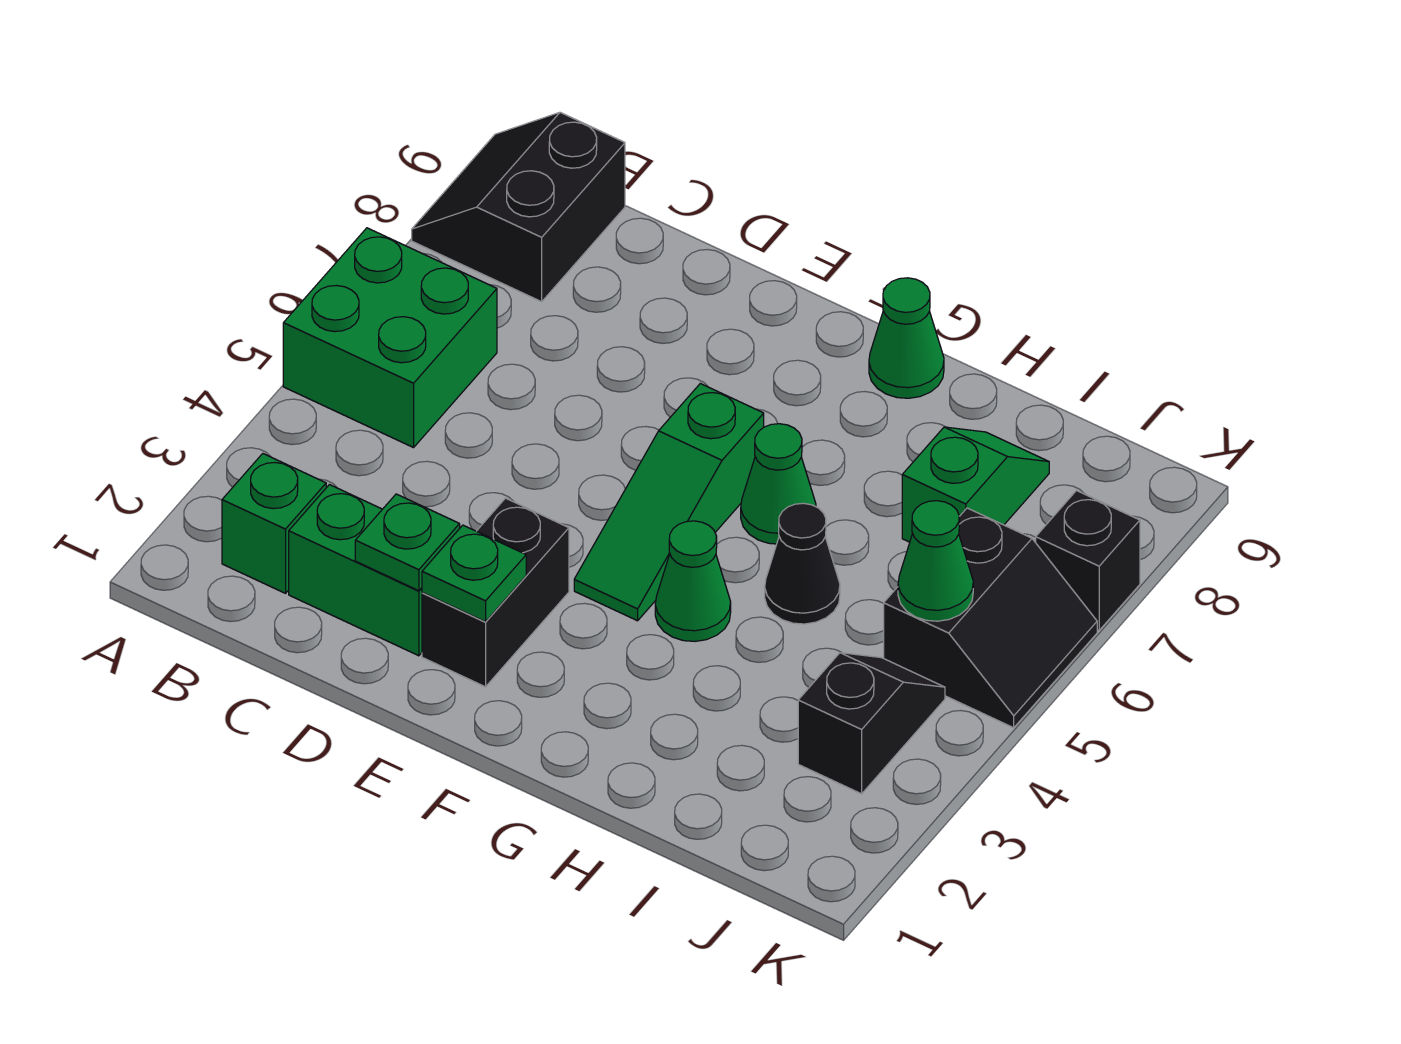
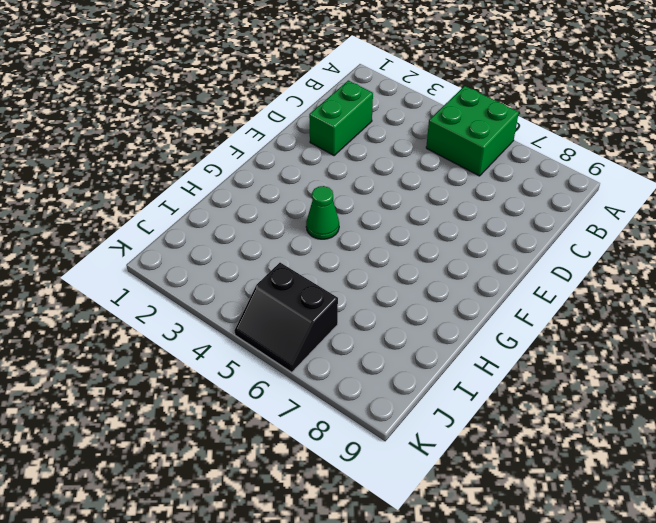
none -> black 2x2 slope [412,112,625,302]
none -> green 1x1 brick [222,454,326,593]
none -> black 1x2 brick [422,498,569,687]

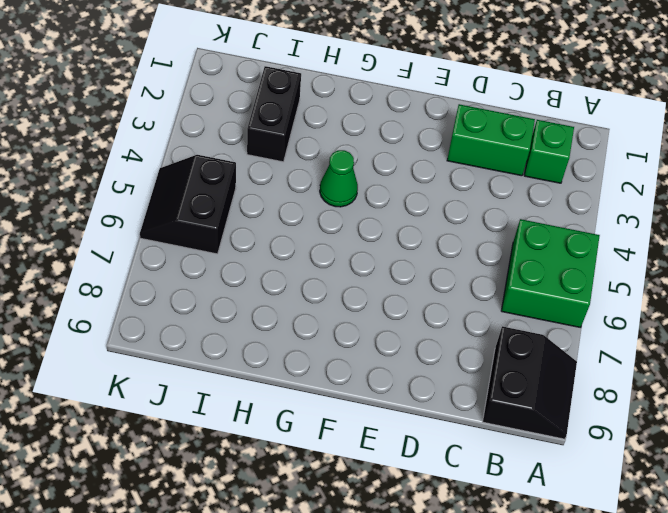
black 1x2 brick [247,66,301,162] -> black 1x2 brick moved to [422,498,569,687]
none -> green 1x3 slope [574,383,764,621]
none -> green 1x1 cone [741,424,816,544]
none -> green 1x1 cone [869,278,944,398]

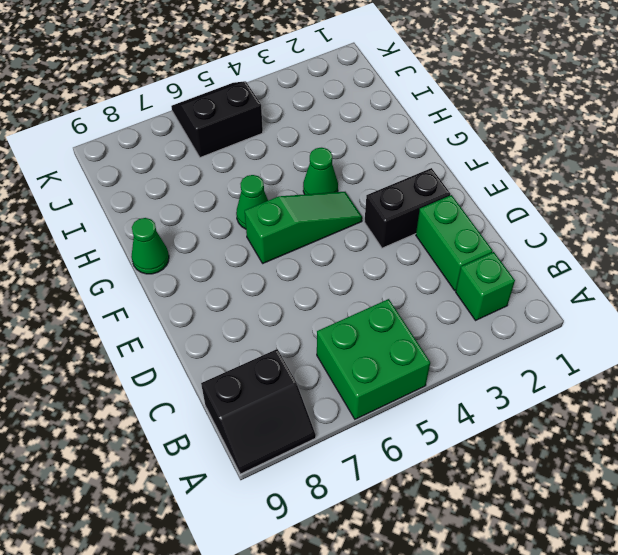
none -> black 1x1 cone [765,503,840,624]
none -> green 1x2 slope [902,427,1049,542]
none -> black 1x2 slope [798,653,945,794]

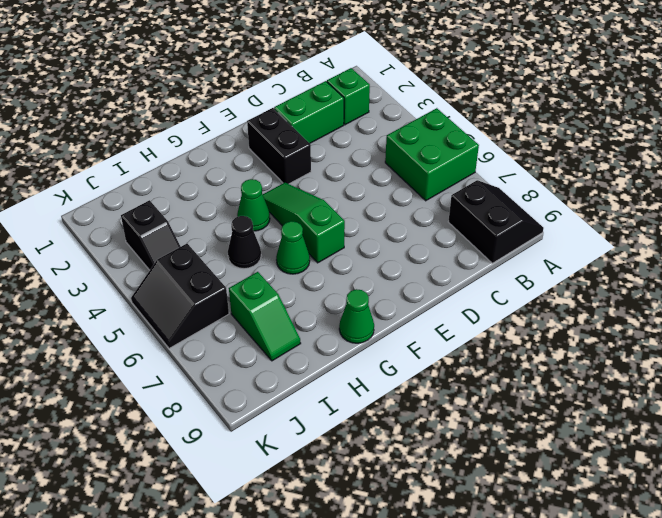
none -> black 1x1 brick [1036,491,1140,630]
none -> green 1x1 plate [355,494,460,591]
none -> green 1x1 plate [422,525,526,622]

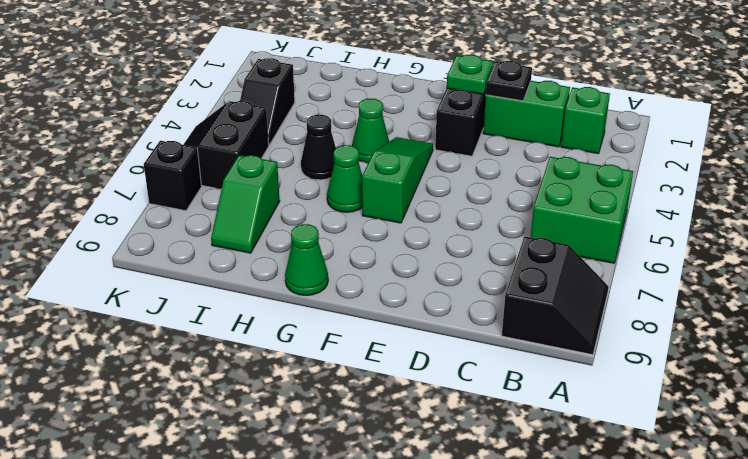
black 1x1 plate [486,61,532,101] -> green 1x1 plate [355,494,460,591]
none -> green 1x1 cone [898,501,973,621]

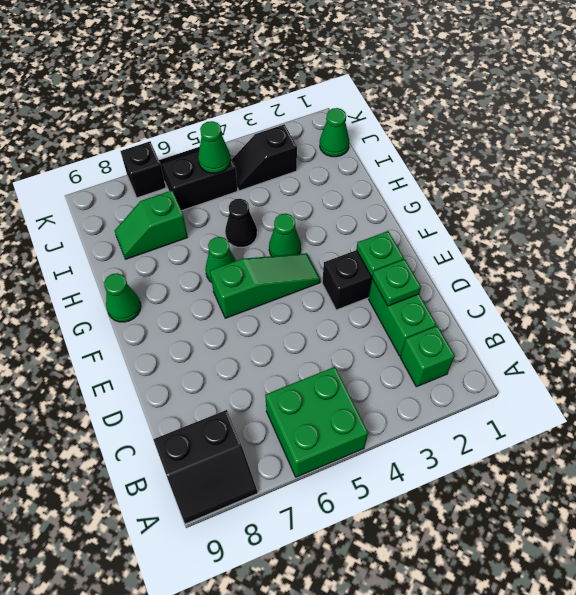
green 1x1 cone [320,108,349,157] -> none

